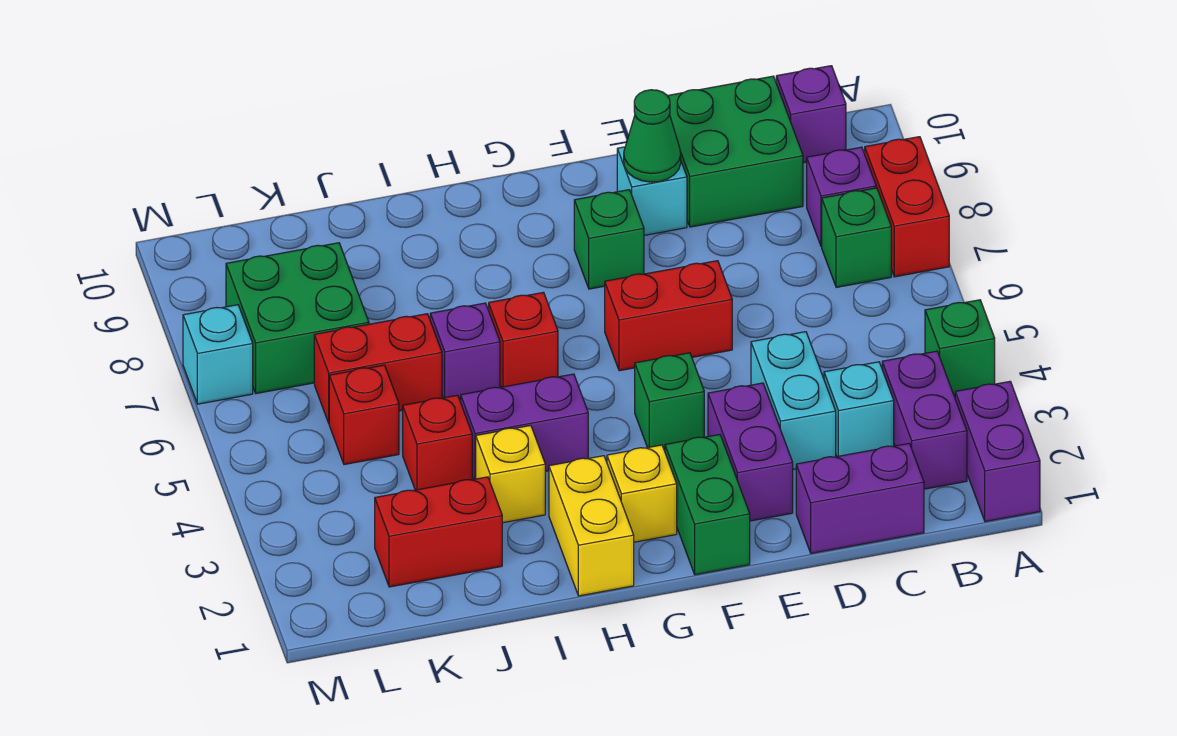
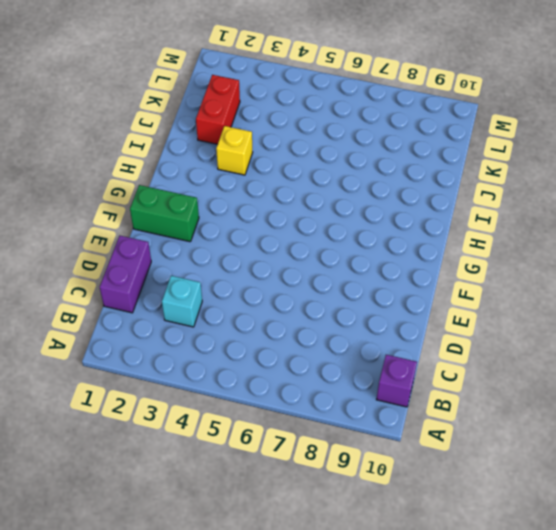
none -> purple 1x2 brick [955,381,1040,522]
none -> green 1x1 brick [925,300,995,397]
none -> red 1x2 brick [865,137,949,277]
none -> purple 1x2 brick [882,351,967,489]

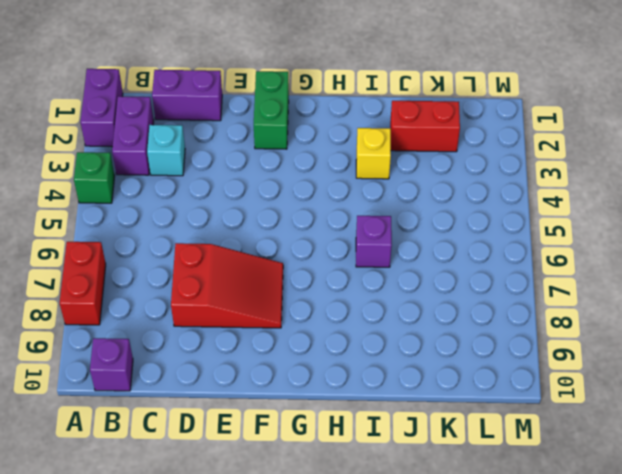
red 2x3 slope [171,243,283,328] -> green 1x1 brick [574,190,644,289]
none -> green 1x1 brick [822,188,891,287]
none -> purple 1x1 brick [807,147,876,247]
none -> green 2x2 brick [668,76,803,227]
none -> cyan 1x2 brick [751,332,836,470]

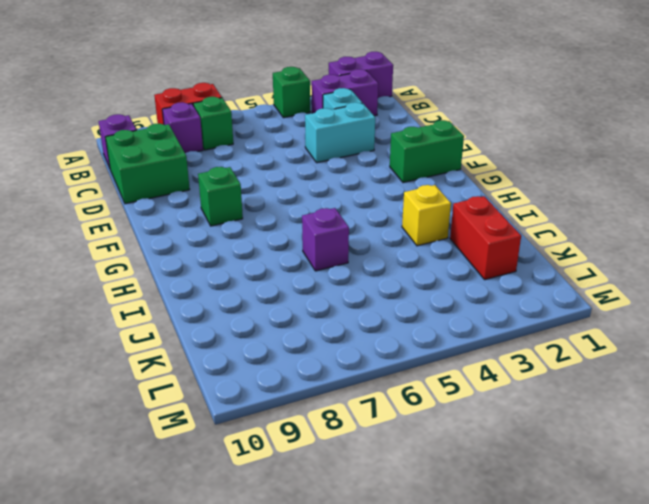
none -> purple 1x2 brick [796,443,924,553]
none -> purple 1x2 brick [708,383,793,521]
none -> red 1x2 brick [605,261,732,371]
none -> cyan 1x1 brick [617,147,687,235]

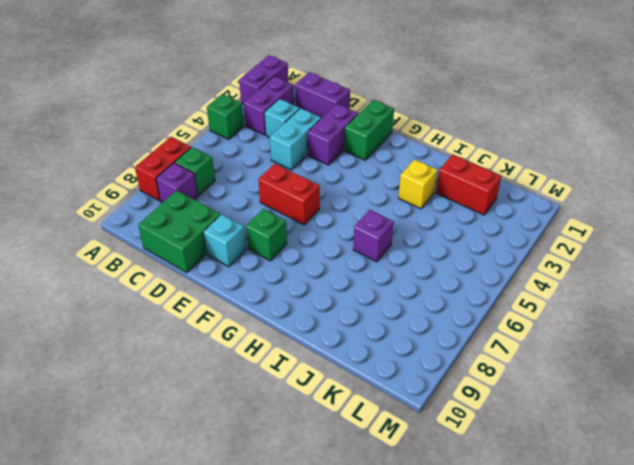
none -> purple 1x1 brick [776,66,846,163]
none -> green 1x1 brick [635,353,704,450]
none -> yellow 1x1 brick [607,445,677,542]
none -> yellow 1x2 brick [549,456,634,596]

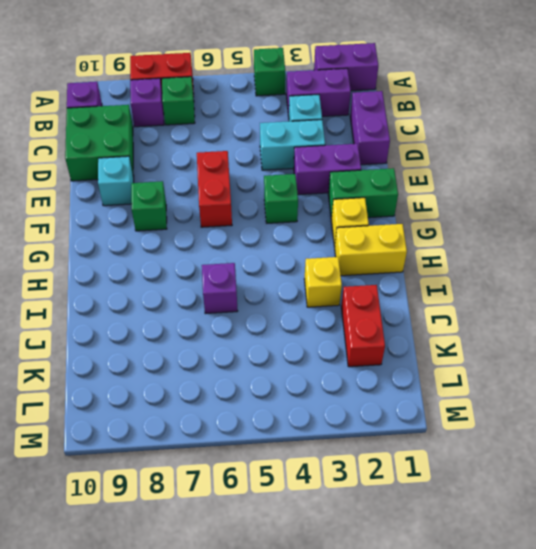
none -> purple 1x2 brick [461,374,588,479]
none -> red 1x1 brick [489,292,558,387]
none -> red 1x1 brick [403,395,472,490]
none -> red 1x2 brick [314,314,442,423]

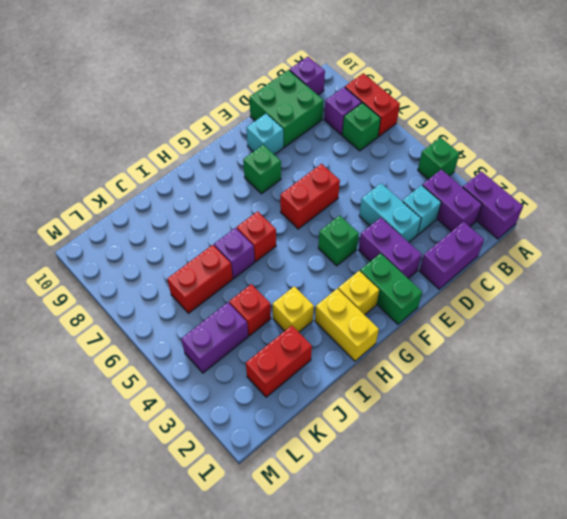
purple 1x2 brick [181,302,248,373] -> purple 1x2 brick moved to [461,374,588,479]
none -> red 1x1 brick [329,365,399,465]
none -> green 2x2 brick [226,243,369,394]
none -> cyan 1x1 brick [183,305,253,404]
none -> green 1x1 cone [624,90,681,182]

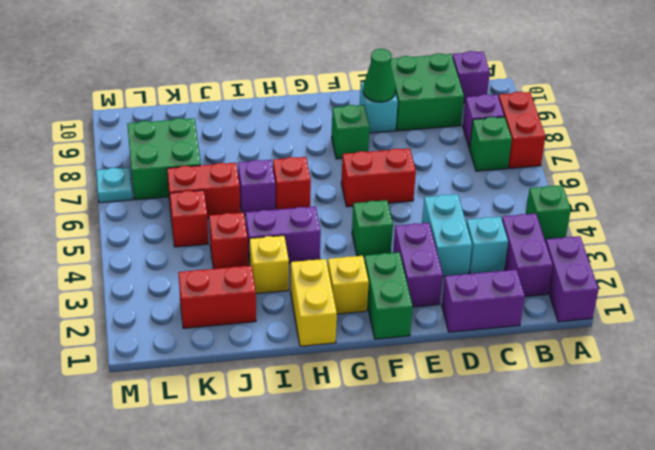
cyan 1x1 plate [96,167,132,203] -> cyan 1x1 brick [183,305,253,404]

